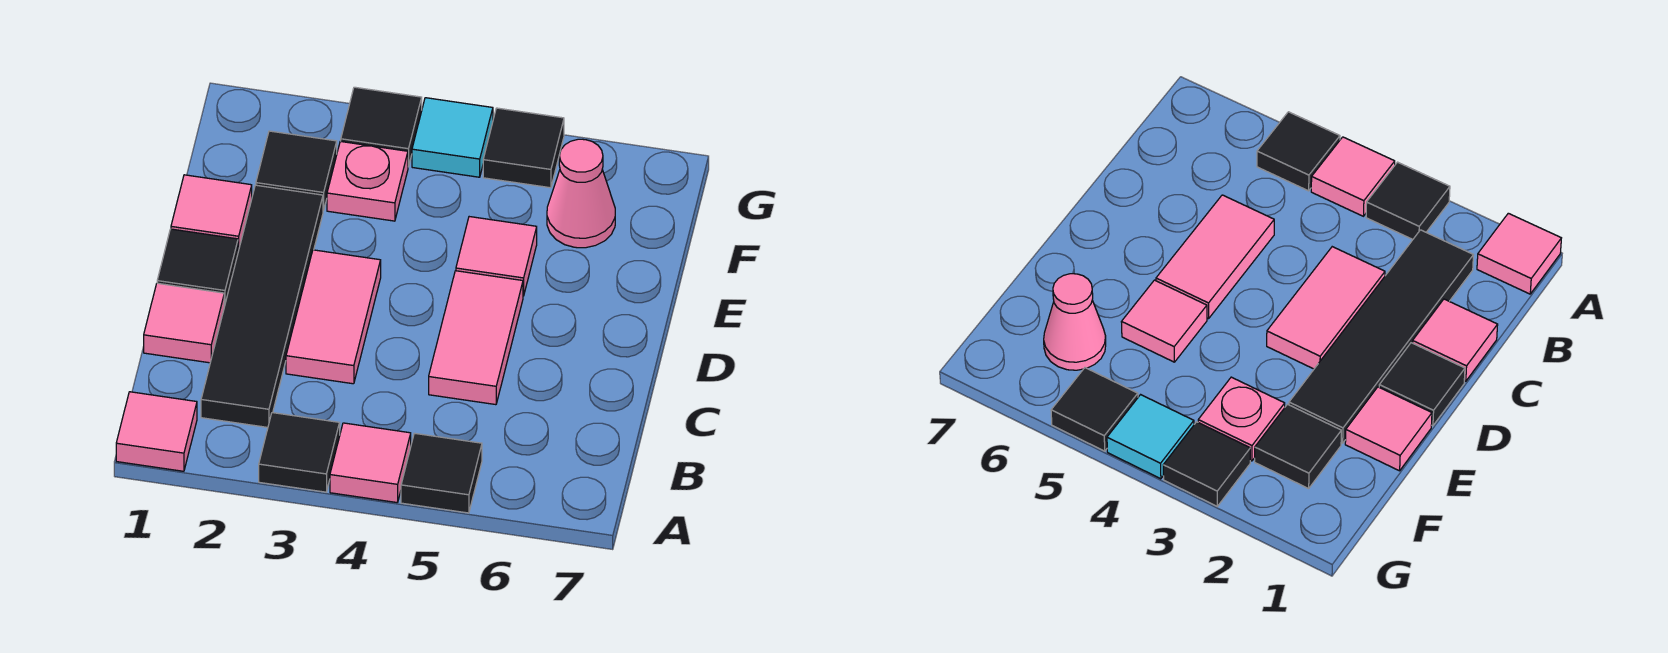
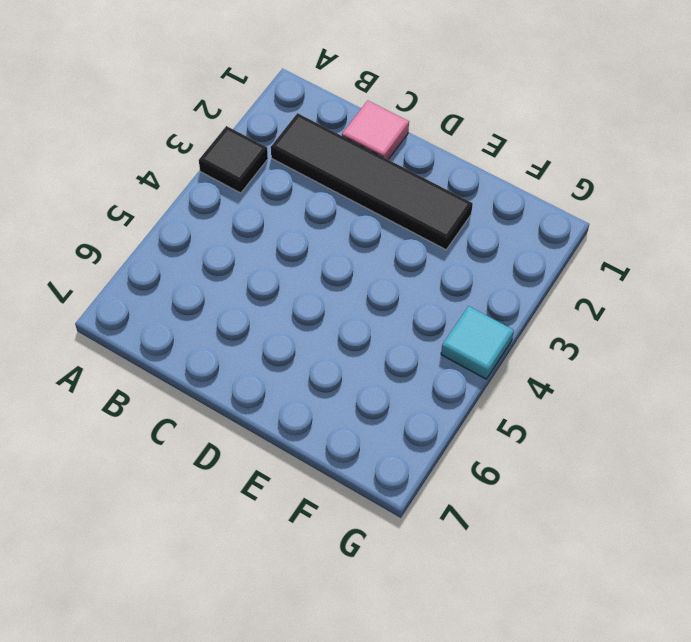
none -> pink 1x1 tile [116,392,197,471]
none -> pink 1x1 tile [330,423,411,503]
none -> black 1x1 tile [401,433,482,513]

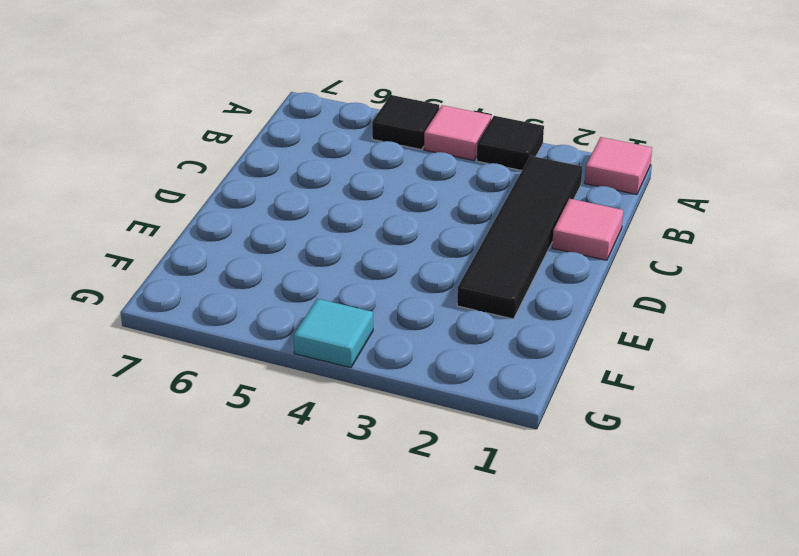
none -> pink 1x2 tile [286,250,381,384]
none -> pink 1x2 tile [429,271,523,405]
none -> black 1x1 tile [157,229,238,307]

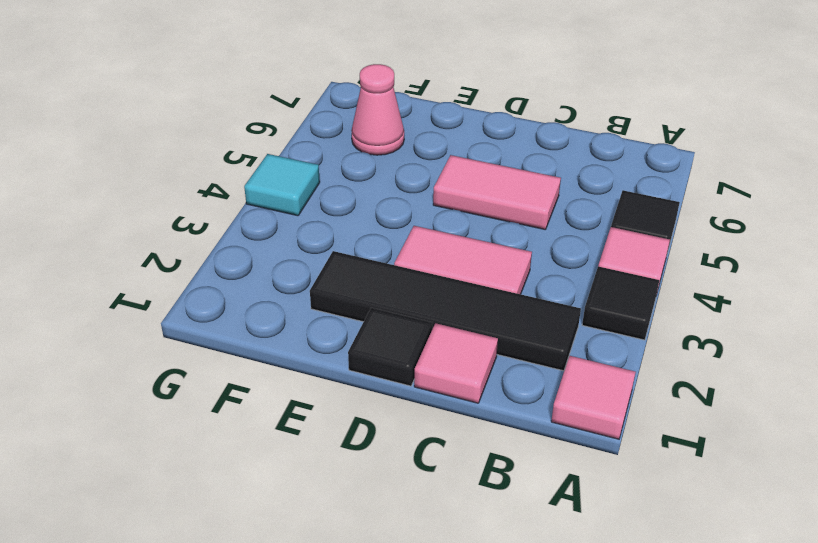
none -> pink 1x1 tile [171,175,252,251]
none -> pink 1x1 tile [456,217,537,296]
none -> black 1x1 tile [256,131,337,210]

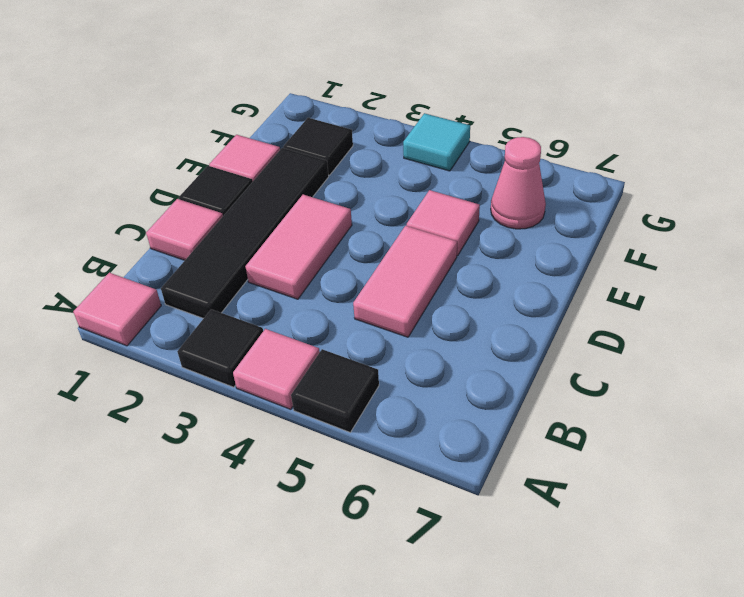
none -> pink 1x1 plate [327,141,408,221]
none -> black 1x1 tile [341,87,422,167]
none -> black 1x1 tile [483,108,564,188]

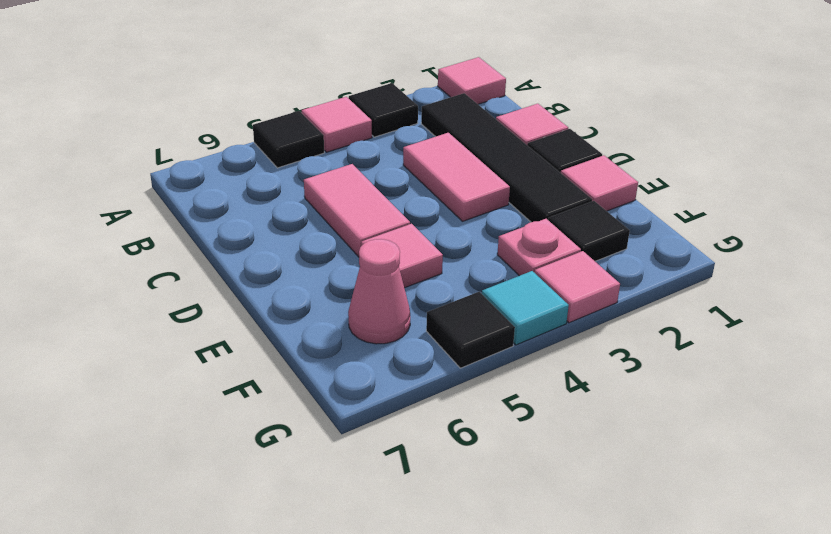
pink 1x1 tile [534,251,620,323] -> black 1x1 tile [341,87,422,167]

